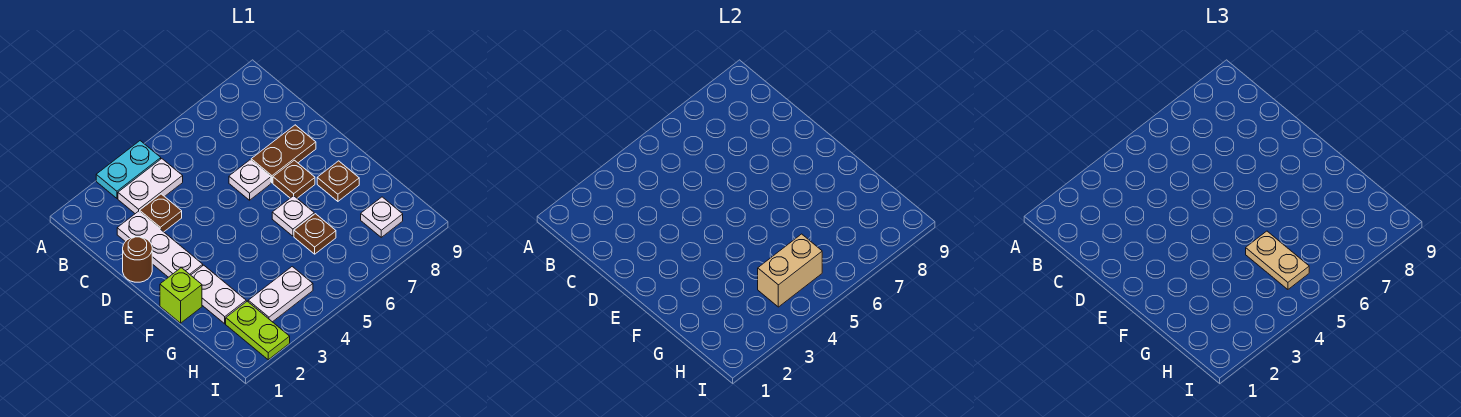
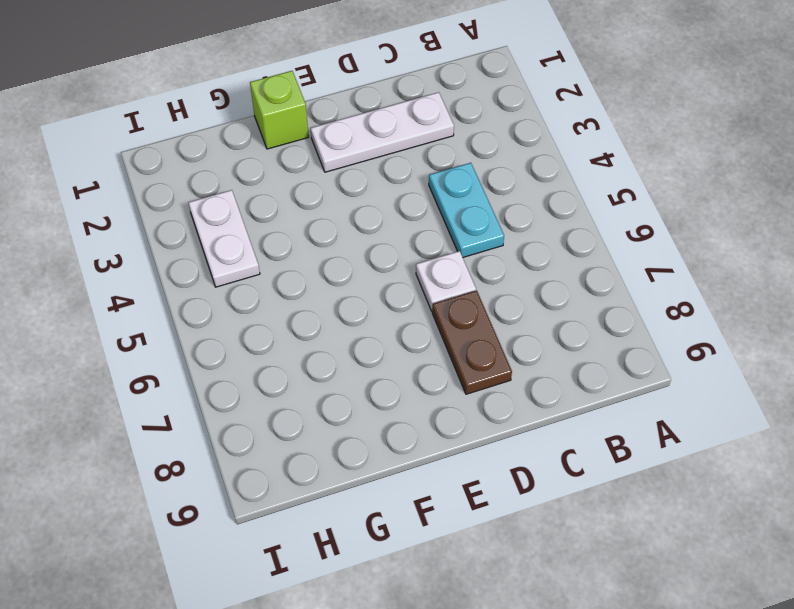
cyan 1x2 plate [429,163,504,257] -> cyan 1x2 plate moved to [96,141,161,198]
none -> white 1x2 plate [118,159,183,214]
none -> brown 1x1 plate [140,194,182,232]
none -> brown 1x1 round brick [123,237,152,282]

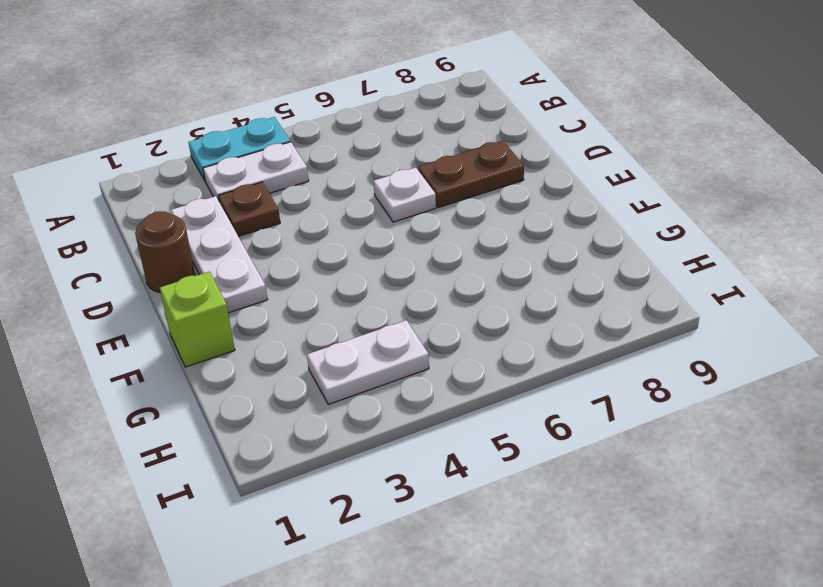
none -> brown 1x1 plate [273,160,315,198]
none -> white 1x2 plate [191,265,246,324]
none -> white 1x1 plate [272,196,314,236]

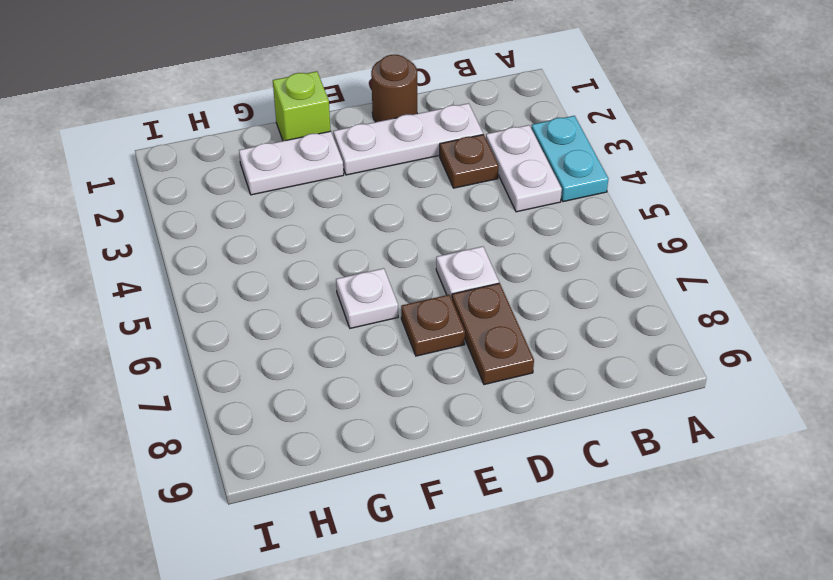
none -> brown 1x1 plate [317,161,359,201]
none -> brown 1x1 plate [294,214,336,254]
none -> lime 1x2 plate [226,301,290,360]

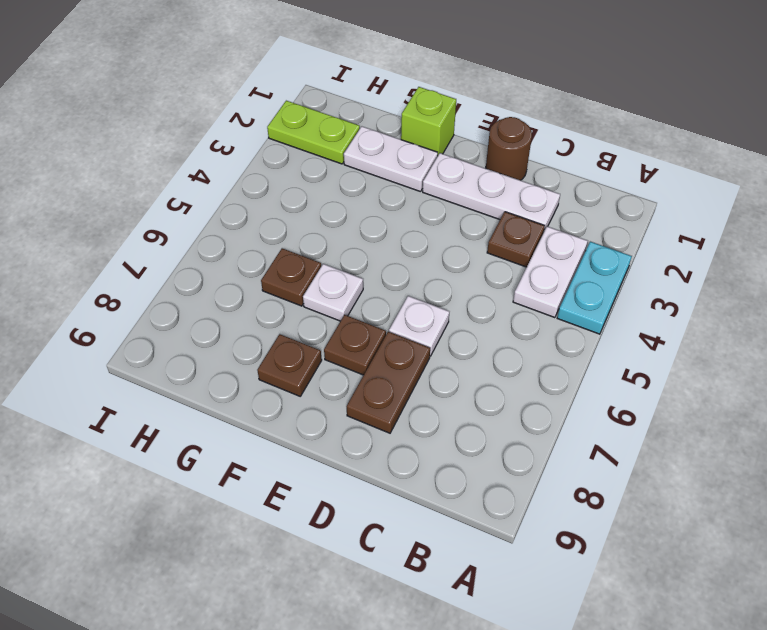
none -> white 1x2 plate [248,267,313,322]
none -> white 1x1 plate [361,197,403,237]
none -> tan 1x2 brick [758,234,822,307]

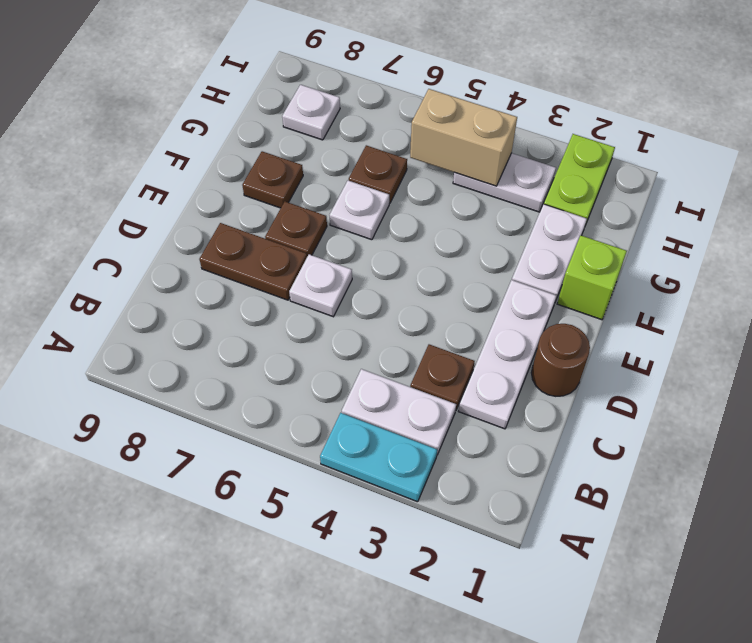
none -> tan 1x2 plate [1246,231,1309,289]

